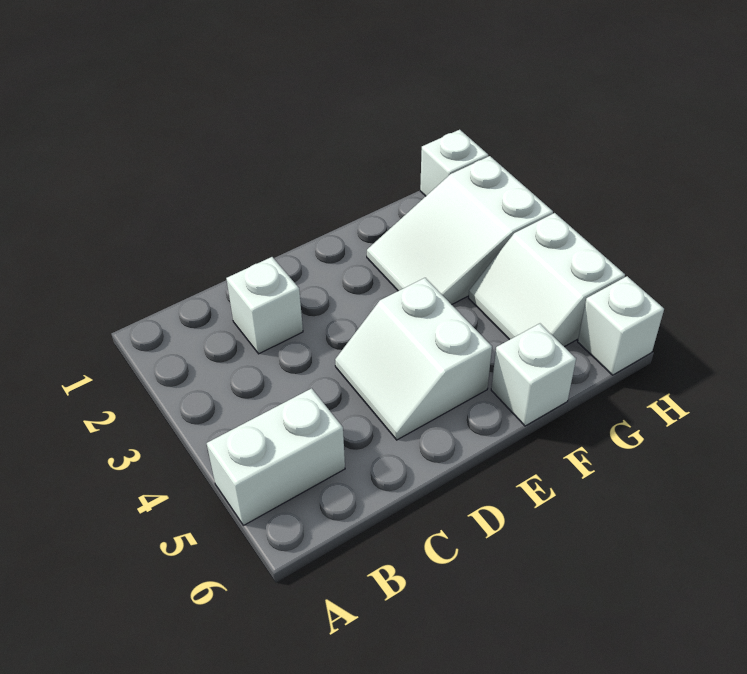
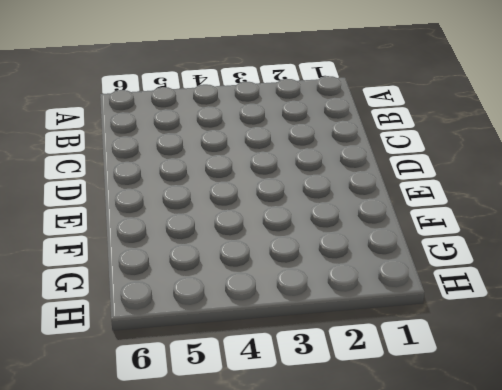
none -> white 1x2 brick [207,388,345,525]
none -> white 1x1 brick [226,257,303,354]

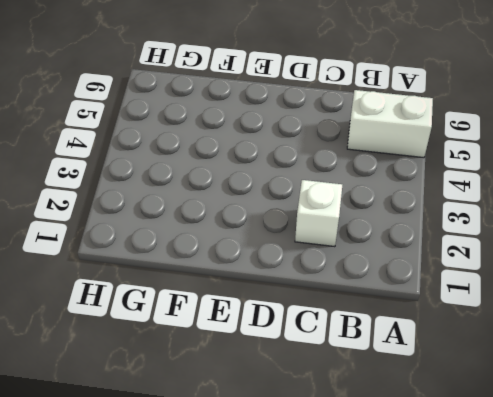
none -> white 2x2 slope [335,278,492,440]
none -> white 2x3 slope [367,156,553,305]

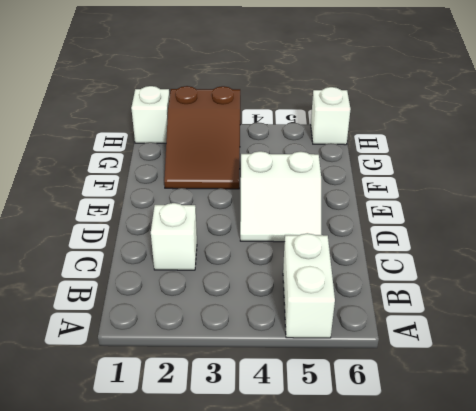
brown 2x3 slope [164,86,240,189] -> white 2x3 slope [367,156,553,305]
none -> white 1x1 brick [491,324,576,426]
none -> white 2x2 slope [469,213,625,347]

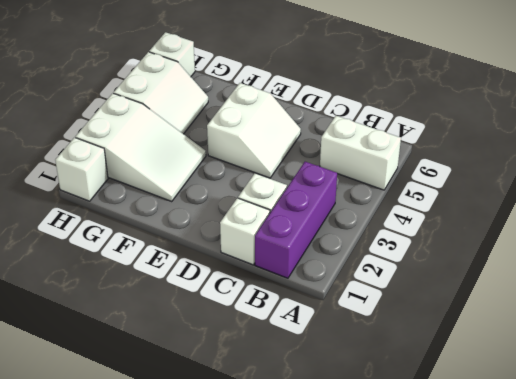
purple 1x3 brick [255,162,337,278] -> none
white 1x1 brick [220,198,270,265] -> white 1x1 brick moved to [491,324,576,426]

